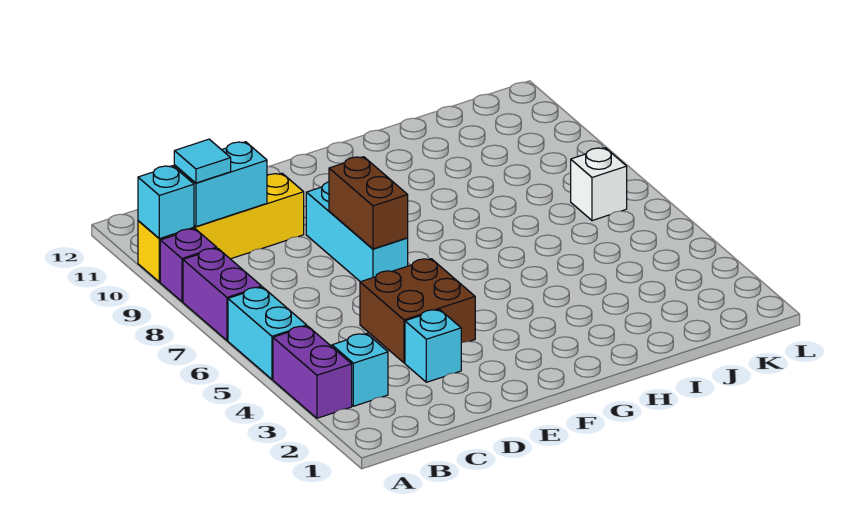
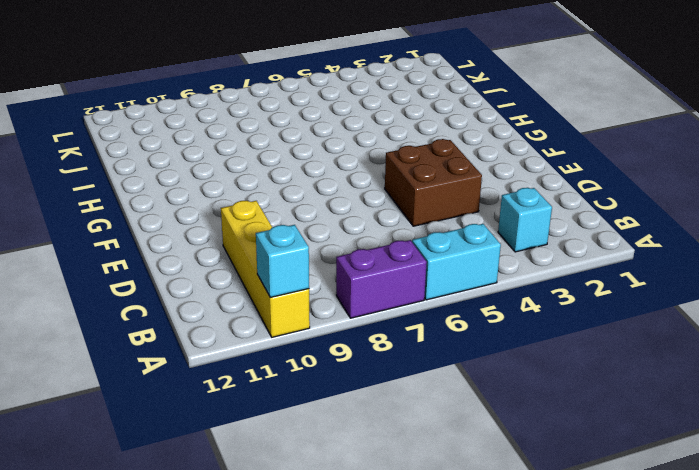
none -> purple 1x2 brick [273,326,352,418]
none -> purple 1x1 brick [160,229,217,301]
none -> cyan 1x1 brick [405,309,461,382]

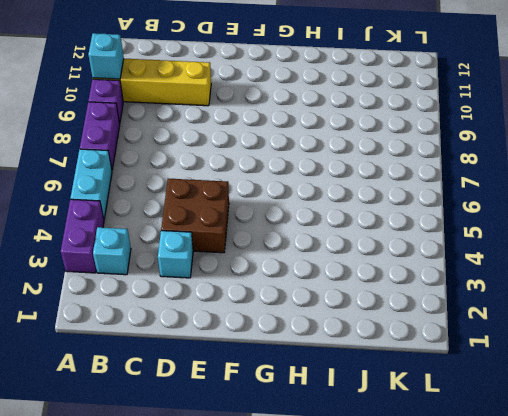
none -> cyan 1x3 brick [306,182,408,282]
none -> white 1x1 brick [571,148,627,221]
none -> cyan 1x2 brick [174,142,267,227]

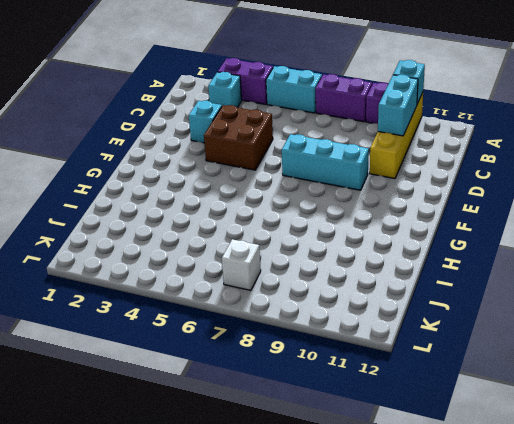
none -> brown 1x2 brick [329,157,408,249]
none -> cyan 1x1 tile [174,139,231,183]

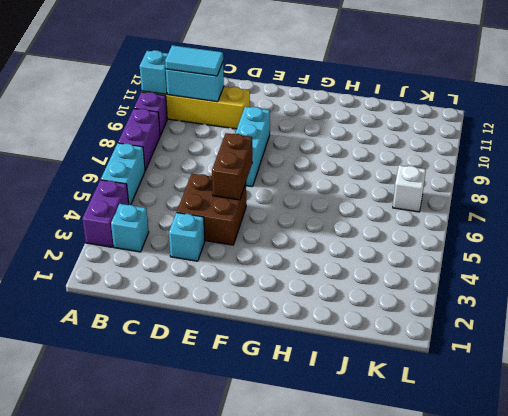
cyan 1x2 tile [165,45,223,76] -> cyan 1x1 tile [174,139,231,183]
brown 1x2 brick [212,133,252,200] -> brown 1x2 brick moved to [329,157,408,249]

